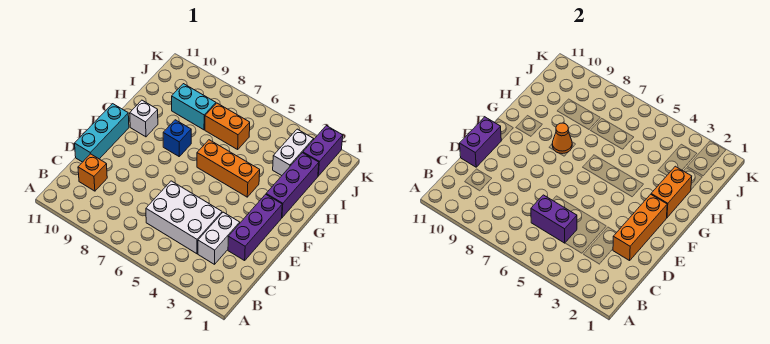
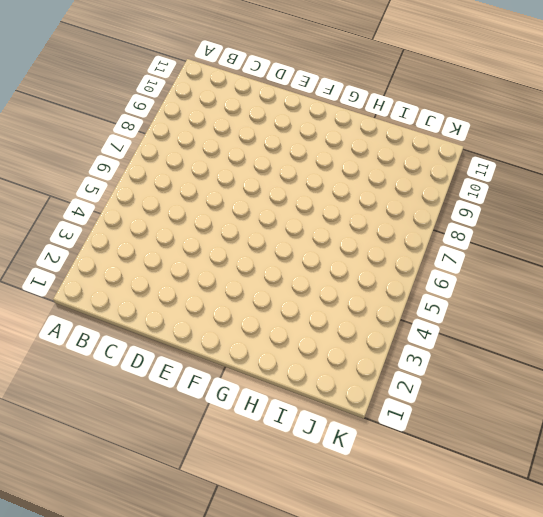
none -> white 1x2 brick [198,212,240,264]
none -> white 2x3 brick [146,181,222,254]
none -> orange 1x1 brick [78,154,107,191]

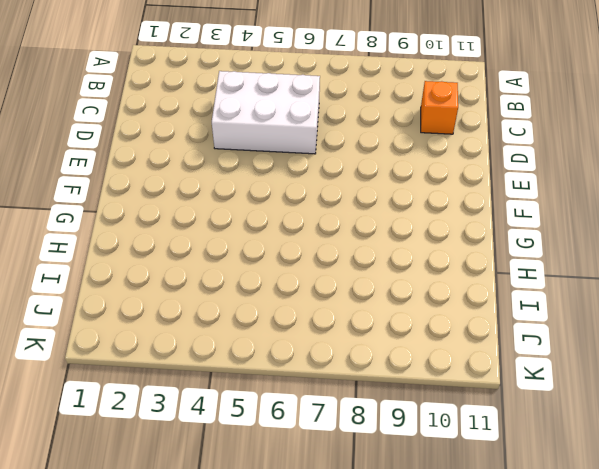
none -> white 1x2 brick [198,212,240,264]
none -> purple 1x3 brick [228,194,282,261]
none -> cyan 1x3 brick [75,104,129,162]

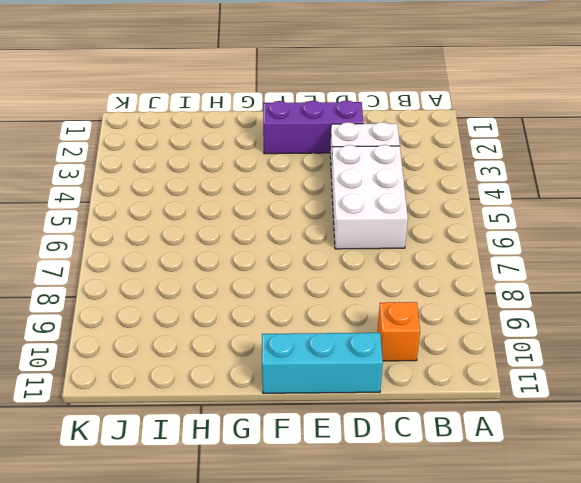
none -> purple 1x3 brick [266,153,319,218]
none -> orange 1x3 brick [197,140,260,197]
none -> blue 1x1 brick [163,120,191,156]

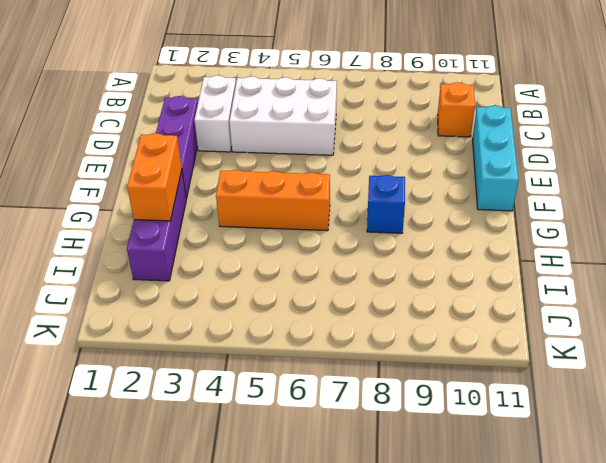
none -> white 1x1 brick [130,100,158,137]
none -> white 1x2 brick [273,129,313,176]
none -> orange 1x2 brick [205,103,250,149]

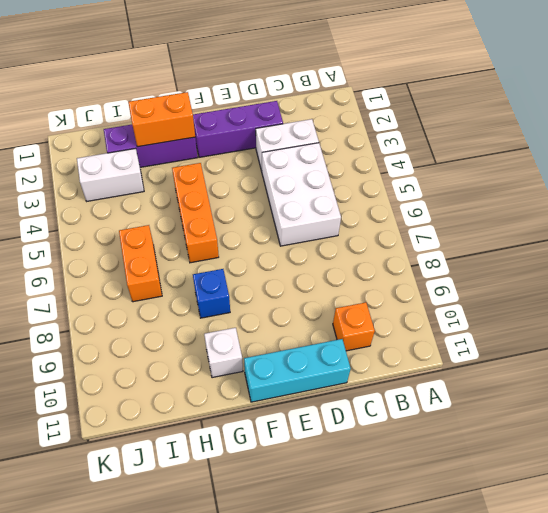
none -> cyan 1x2 brick [172,84,216,130]
none -> purple 1x2 brick [303,126,343,176]
none -> purple 1x2 brick [531,195,577,243]

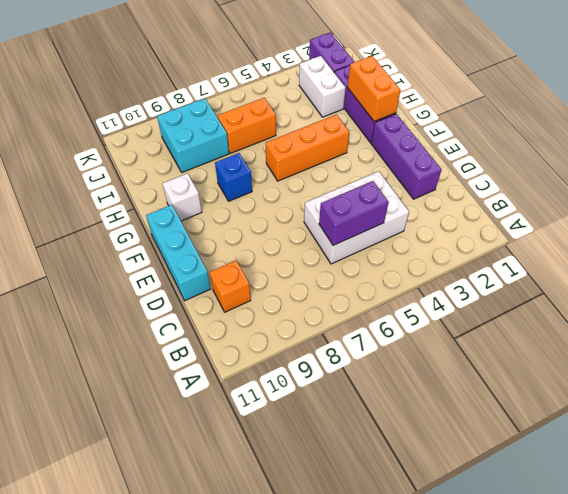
cyan 2x2 brick [157,98,229,172] -> cyan 1x2 brick [172,84,216,130]
none -> white 1x2 brick [198,212,240,264]
none -> orange 1x3 brick [613,194,667,261]
none -> purple 1x2 brick [460,117,501,167]

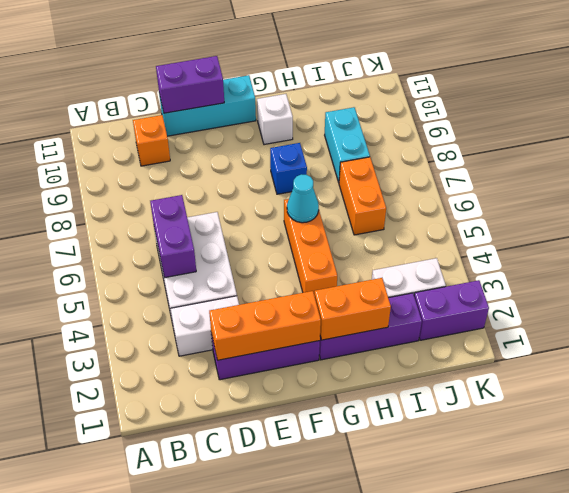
cyan 1x1 cone [287,174,319,223] -> none
none -> orange 1x1 cone [552,123,572,154]

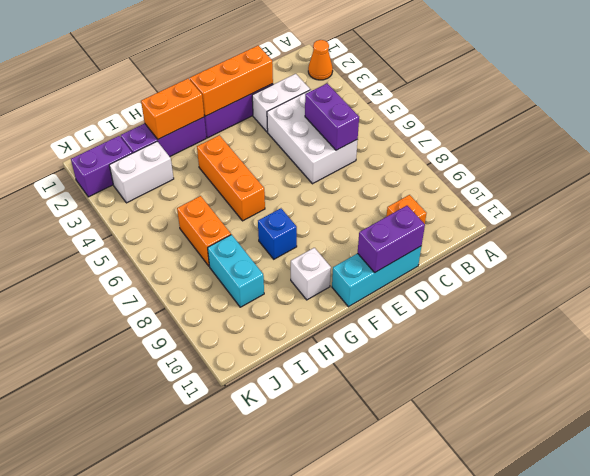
orange 1x1 cone [308,40,333,80] -> orange 1x1 cone moved to [552,123,572,154]

